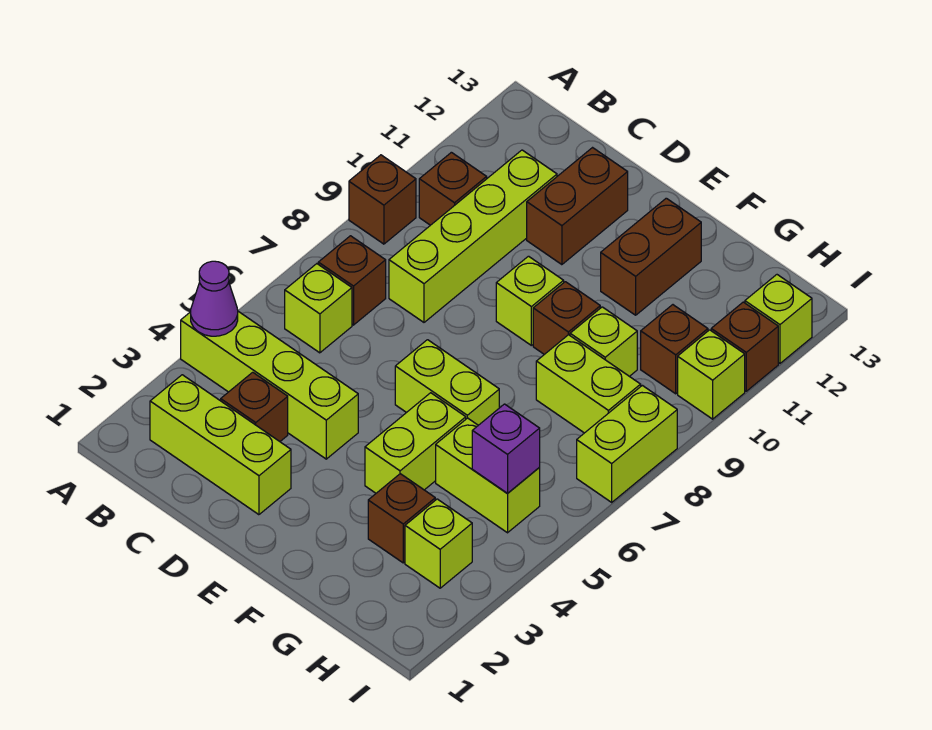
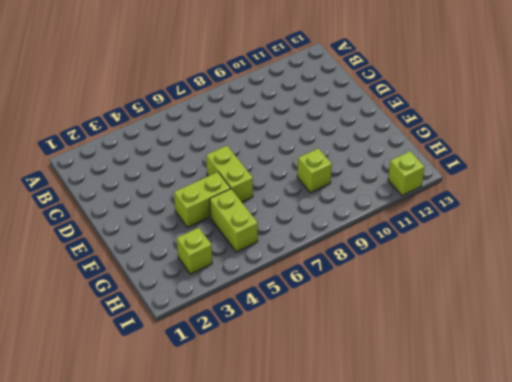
none -> lime 1x4 brick [181,311,358,459]
none -> brown 1x1 brick [349,155,416,244]
none -> lime 1x3 brick [150,375,291,515]

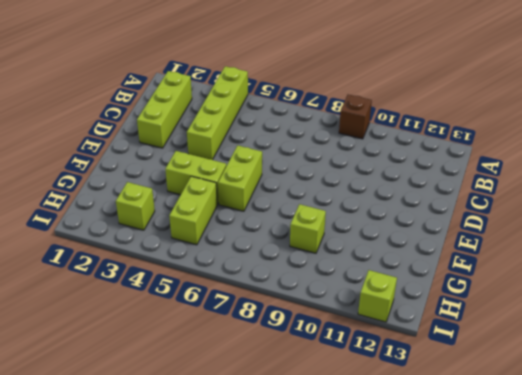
none -> lime 1x1 brick [285,264,352,353]
none -> brown 1x1 brick [318,236,386,325]
none -> brown 1x1 brick [419,152,487,225]

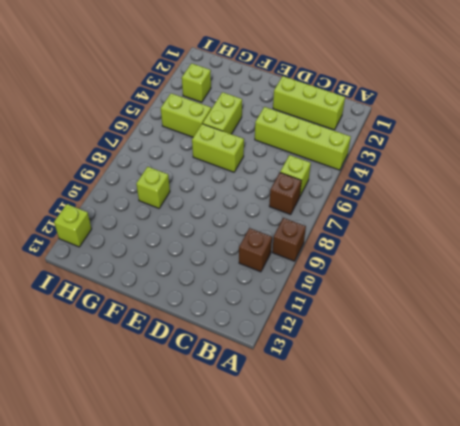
none -> brown 1x1 brick [221,372,288,441]
none -> lime 1x4 brick [389,150,557,322]
none -> brown 1x2 brick [527,148,628,265]

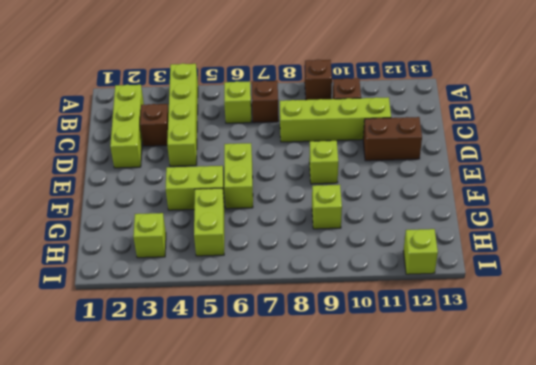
none -> brown 1x1 brick [533,282,600,354]
none -> brown 1x2 brick [601,198,701,315]
none -> brown 1x1 brick [368,474,435,563]

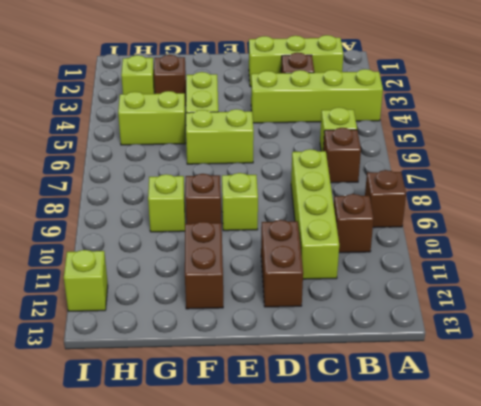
none -> lime 1x2 brick [536,335,641,433]
none -> brown 1x1 brick [641,305,708,394]
none -> lime 1x2 brick [577,385,677,502]

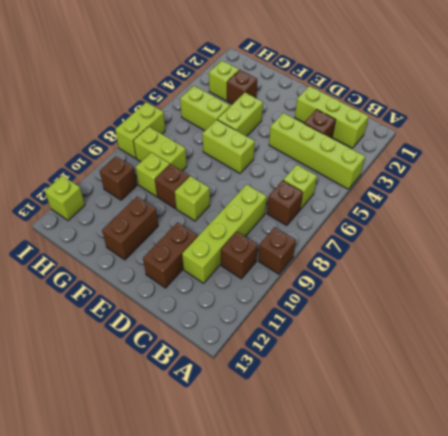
none -> lime 1x1 brick [678,330,745,419]
none -> brown 1x1 brick [711,302,778,391]
none -> purple 1x1 cone [191,261,238,336]

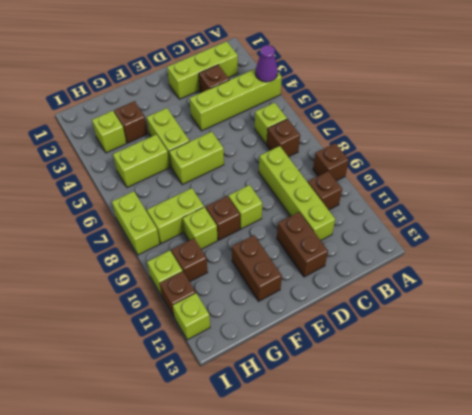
none -> purple 1x1 brick [472,404,540,494]

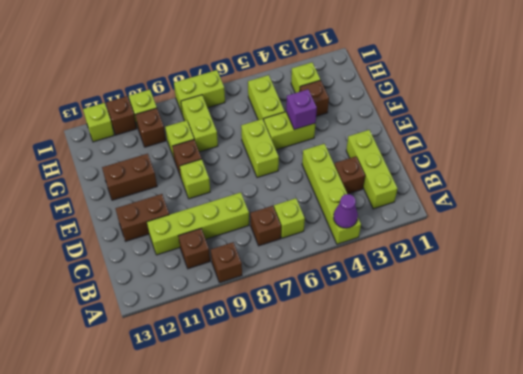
purple 1x1 brick [286,89,317,130] -> purple 1x1 brick moved to [472,404,540,494]

